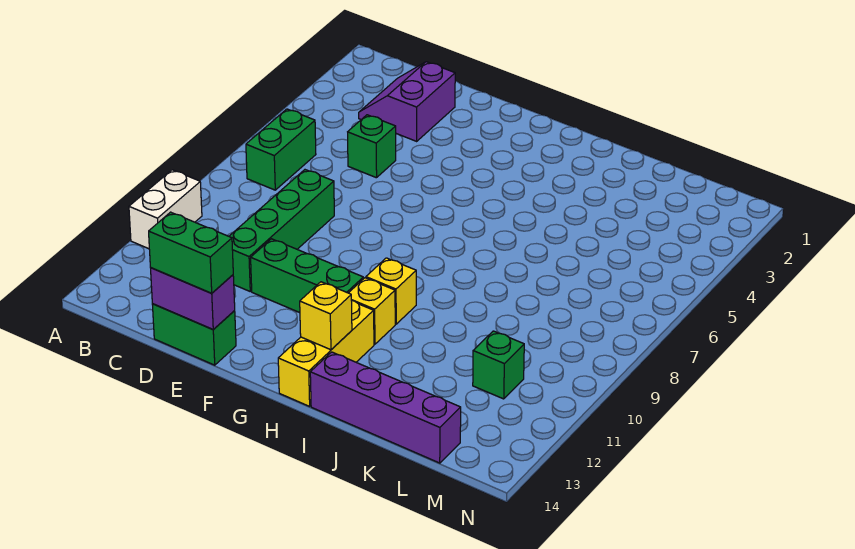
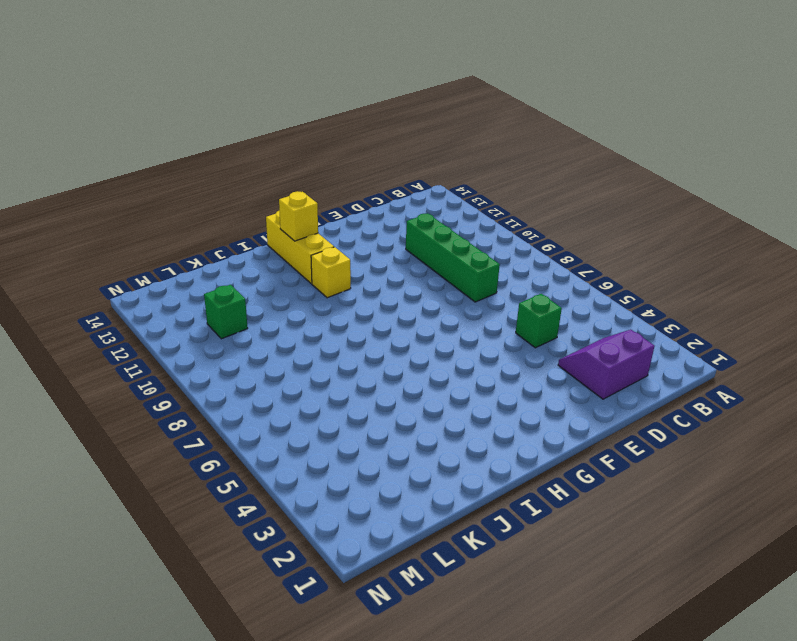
purple 2x2 slope [558,330,654,399] -> purple 2x2 slope turned to [359,62,455,141]
none -> white 1x2 brick [129,170,202,249]
none -> green 1x2 brick [246,109,316,190]
none -> green 1x2 brick [152,304,236,365]

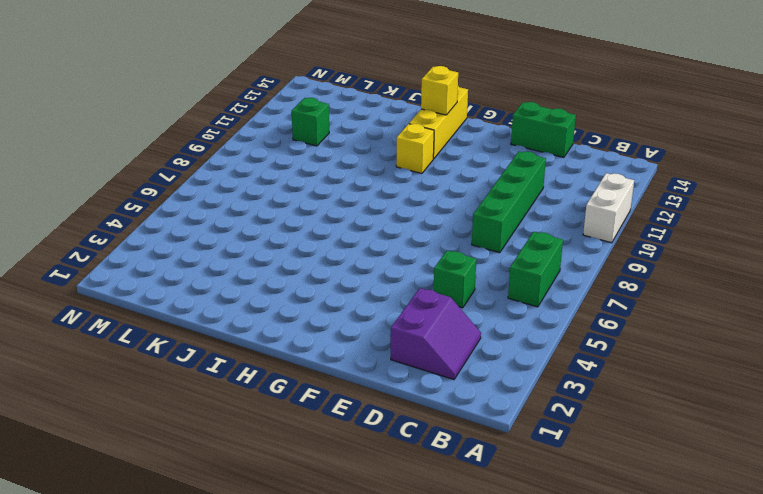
none -> green 1x3 brick [251,239,363,313]
none -> yellow 1x1 brick [366,258,416,324]
none -> purple 1x4 brick [310,352,461,463]

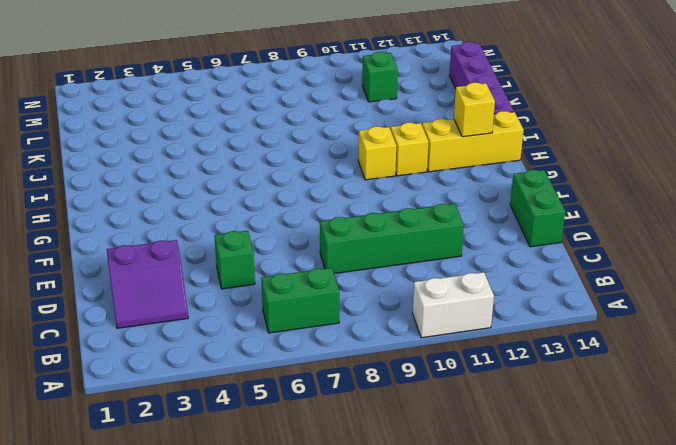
none -> green 1x3 brick [251,239,363,313]
none -> purple 1x2 brick [151,268,235,329]
none -> green 1x2 brick [149,212,233,293]

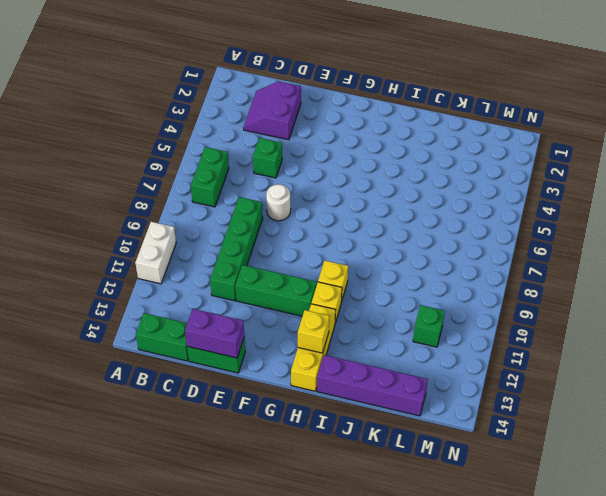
green 1x2 brick [136,313,189,361] -> green 1x2 brick moved to [149,212,233,293]
white 1x1 round brick [266,184,291,221] -> none

